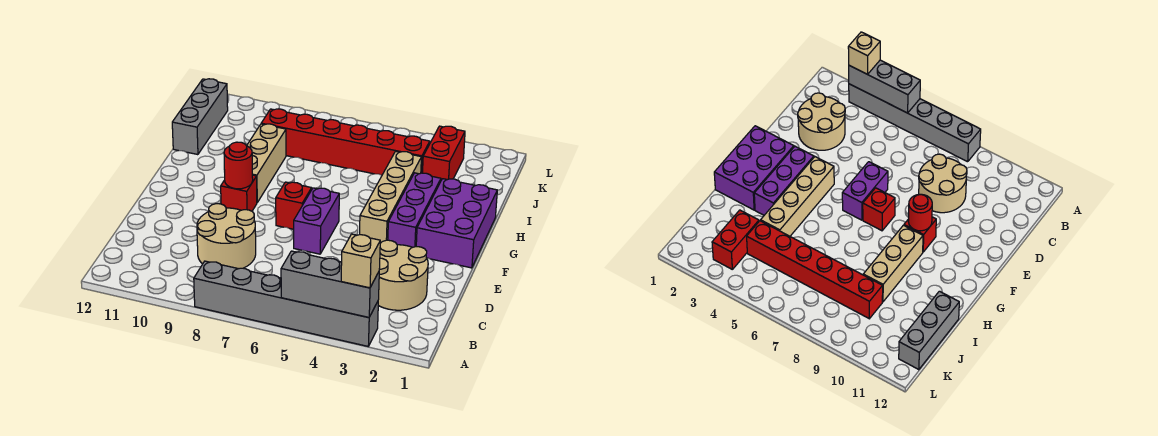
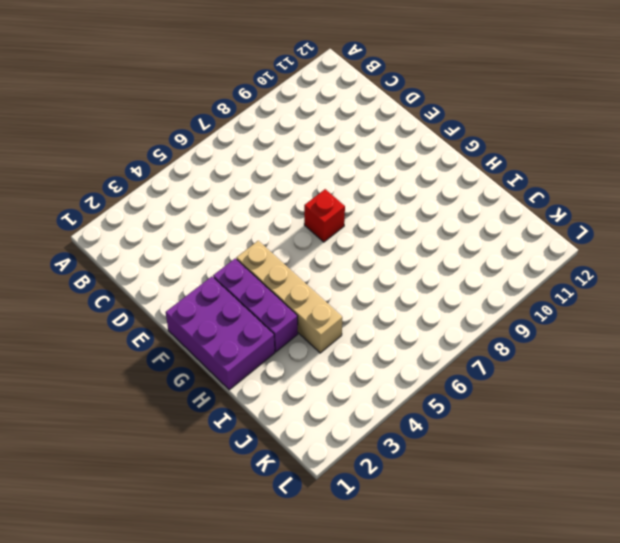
none -> grey 1x6 brick [194,261,378,346]
none -> tan 2x2 round brick [378,240,428,310]
none -> tan 2x2 round brick [197,204,256,269]

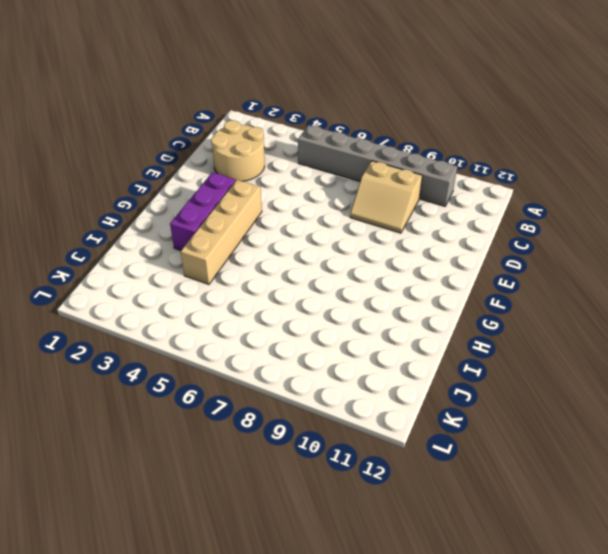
grey 1x6 brick [298,125,457,206] -> grey 1x6 brick moved to [194,261,378,346]
tan 2x2 slope [350,161,422,233] -> tan 2x2 round brick [197,204,256,269]
none -> purple 1x2 brick [294,188,339,254]
none -> purple 2x3 brick [416,179,497,268]
none -> red 1x1 brick [276,182,312,229]

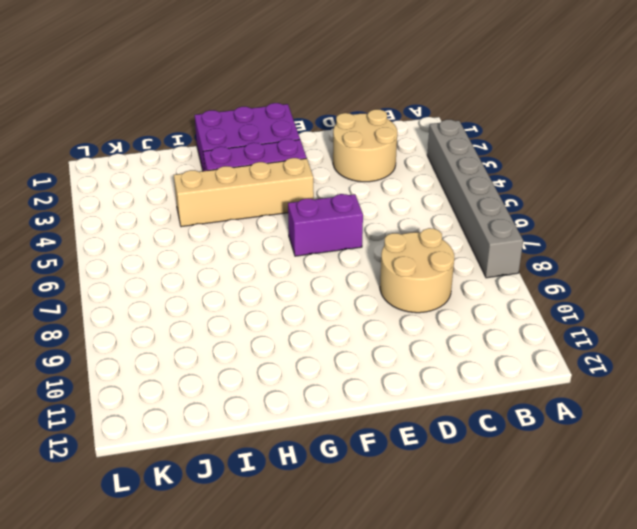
none -> red 1x1 brick [276,182,312,229]
none -> red 1x1 brick [221,175,257,211]
none -> tan 1x3 brick [247,124,286,202]

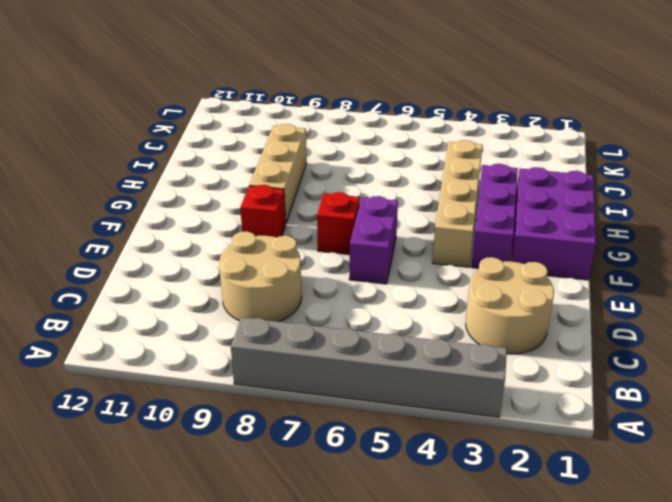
none -> grey 1x3 brick [172,79,228,155]
none -> red 1x2 brick [423,126,465,180]
none -> red 1x6 brick [261,109,430,175]

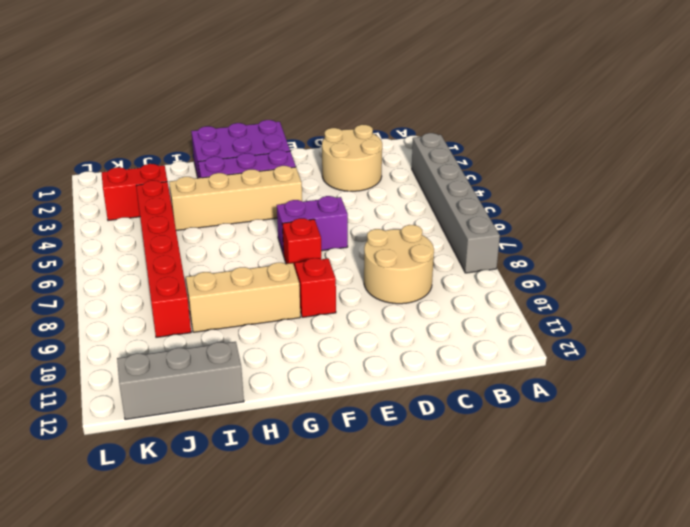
none -> grey 1x3 brick [281,251,379,317]
none -> red 1x1 round brick [224,142,253,189]
none -> tan 1x1 brick [341,234,380,288]

